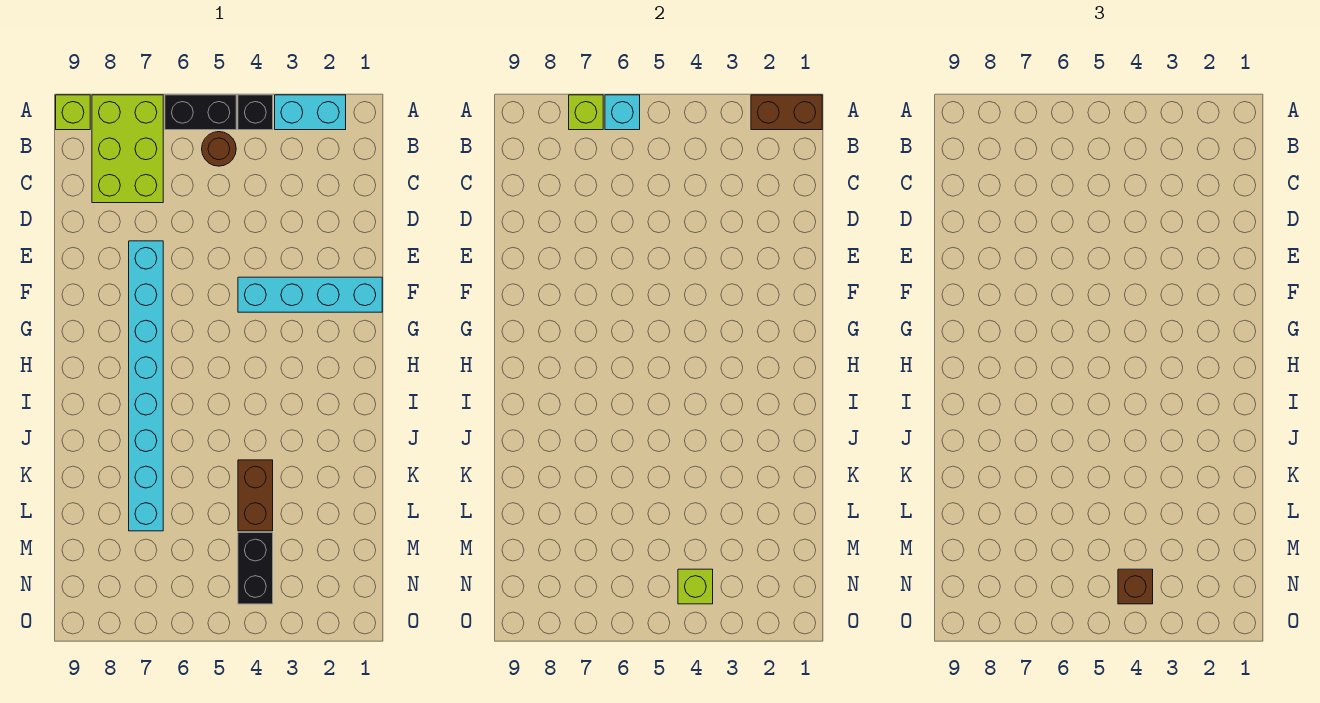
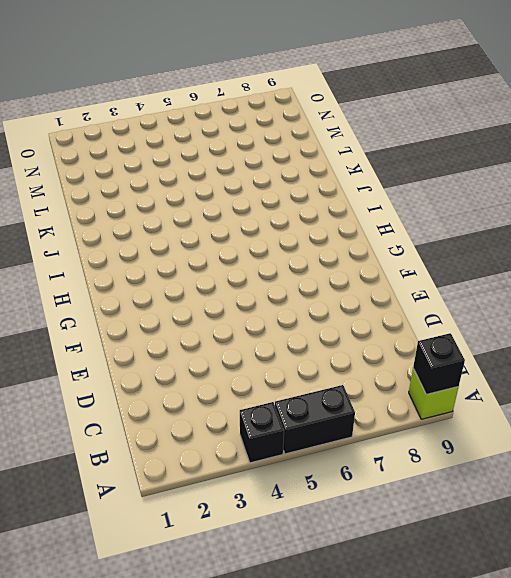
black 1x1 brick [413,333,465,394] -> none
none -> cyan 1x2 brick [275,95,346,130]
none -> lime 2x3 brick [92,95,163,203]
none -> brown 1x1 round brick [202,132,236,166]

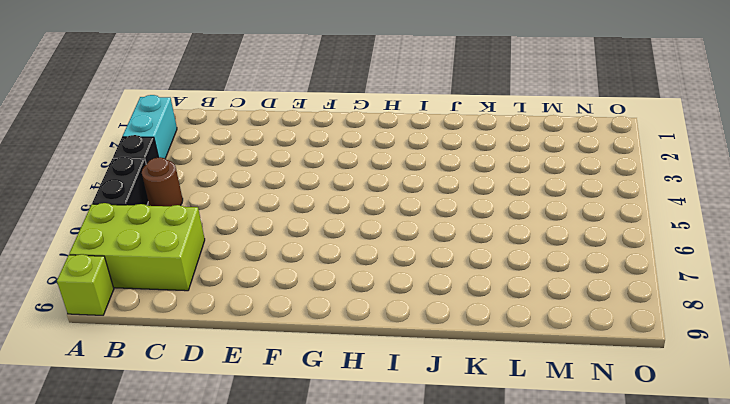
none -> cyan 1x8 brick [129,241,163,531]
none -> cyan 1x4 brick [238,277,382,312]
none -> brown 1x2 brick [238,460,273,531]

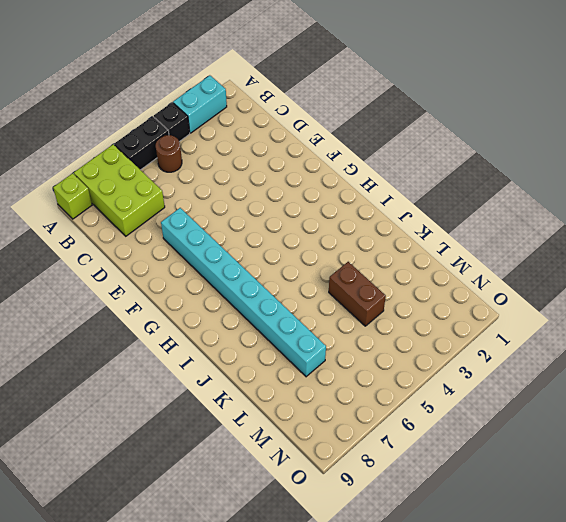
none -> cyan 1x4 brick [238,277,382,312]
none -> black 1x2 brick [238,533,273,604]
none -> brown 1x2 brick [751,95,822,130]

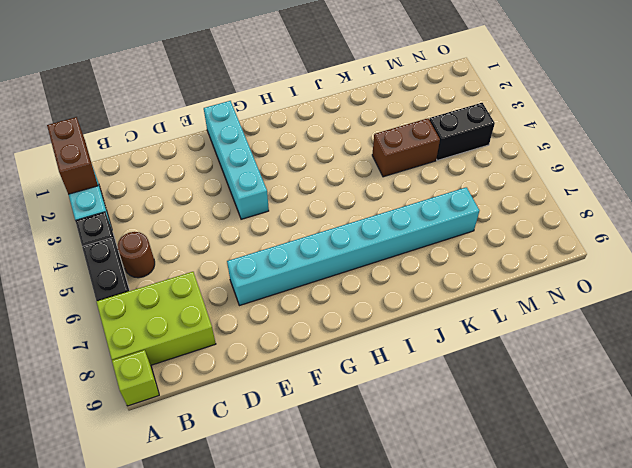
none -> cyan 1x1 brick [605,95,640,130]
none -> lime 1x1 brick [569,95,603,130]
none -> lime 1x1 brick [678,569,713,604]

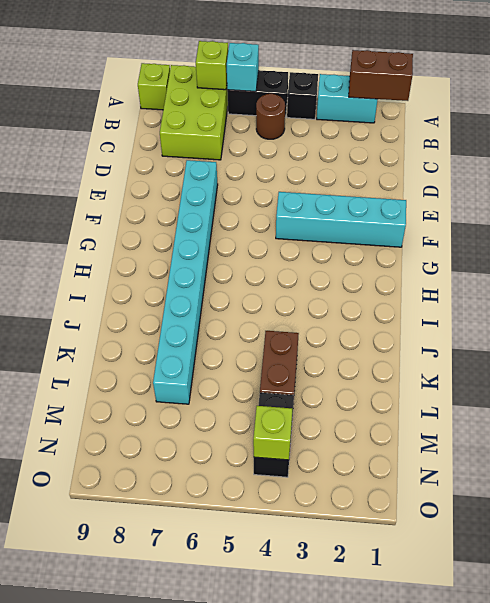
none -> brown 1x1 brick [1118,569,1153,604]

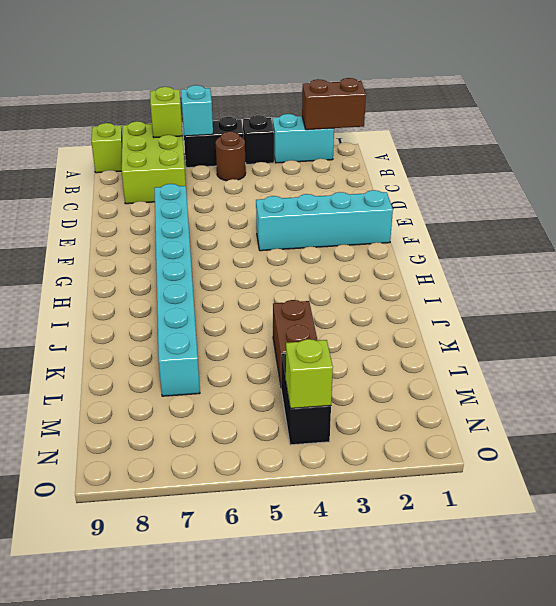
none -> brown 1x1 brick [1118,569,1153,604]

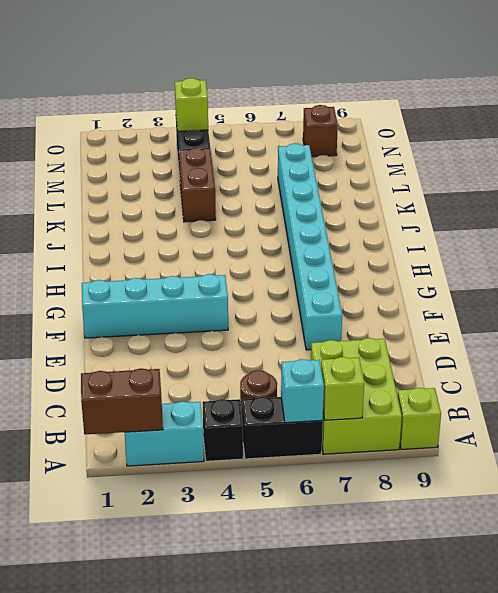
brown 1x1 brick [303,105,338,157] -> brown 1x1 brick moved to [1118,569,1153,604]

